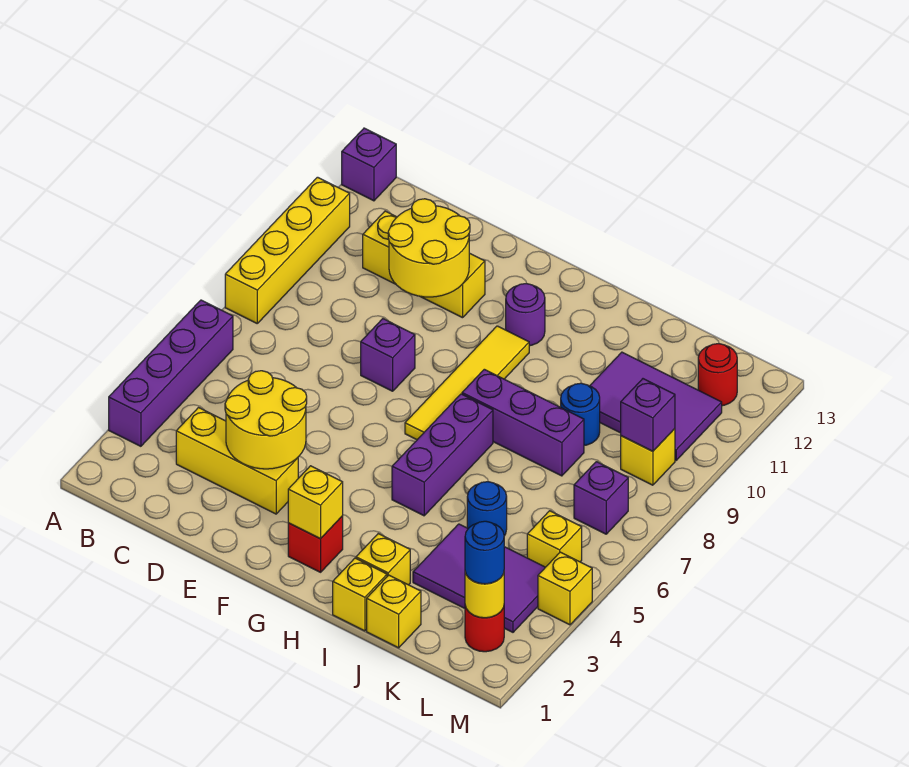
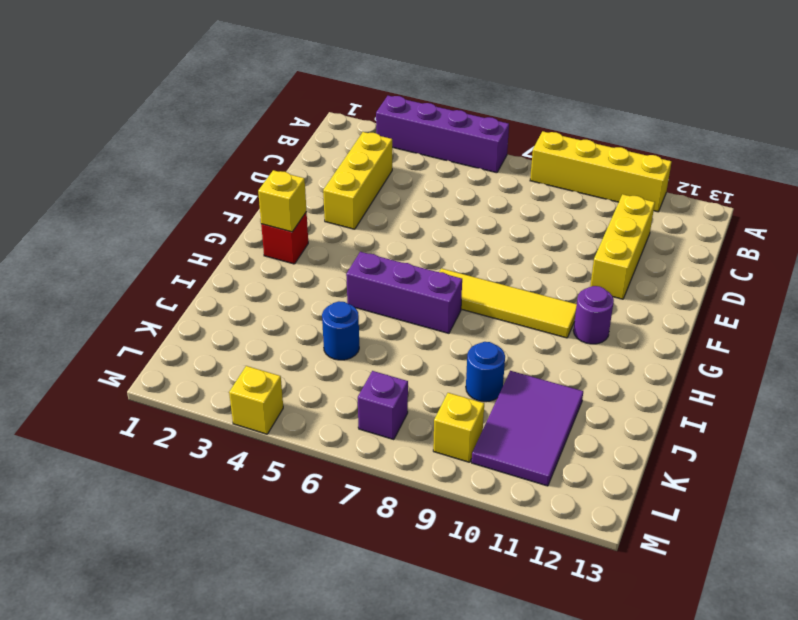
none -> purple 1x1 brick [342,128,396,201]
none -> purple 1x1 brick [361,319,415,391]
none -> purple 1x3 brick [462,369,584,476]
none -> yellow 1x1 brick [333,558,387,631]

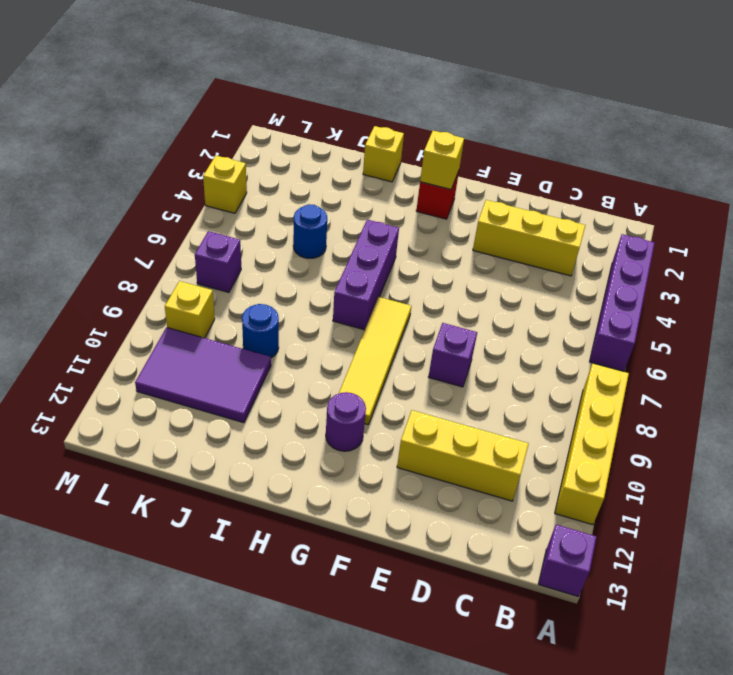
none -> purple 1x3 brick [462,369,584,476]
none -> yellow 1x1 brick [356,534,410,585]
none -> yellow 1x1 brick [367,575,421,648]
none -> purple 2x3 tile [413,524,545,632]

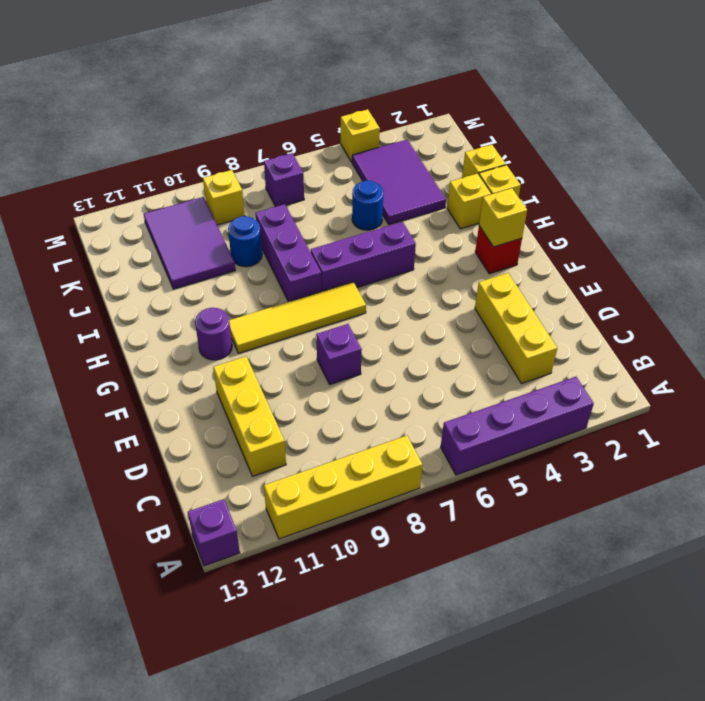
none -> red 1x1 round brick [465,606,504,652]
none -> yellow 1x1 brick [527,511,582,567]
none -> red 1x1 round brick [698,344,737,406]
none -> yellow 2x2 round brick [225,371,307,469]

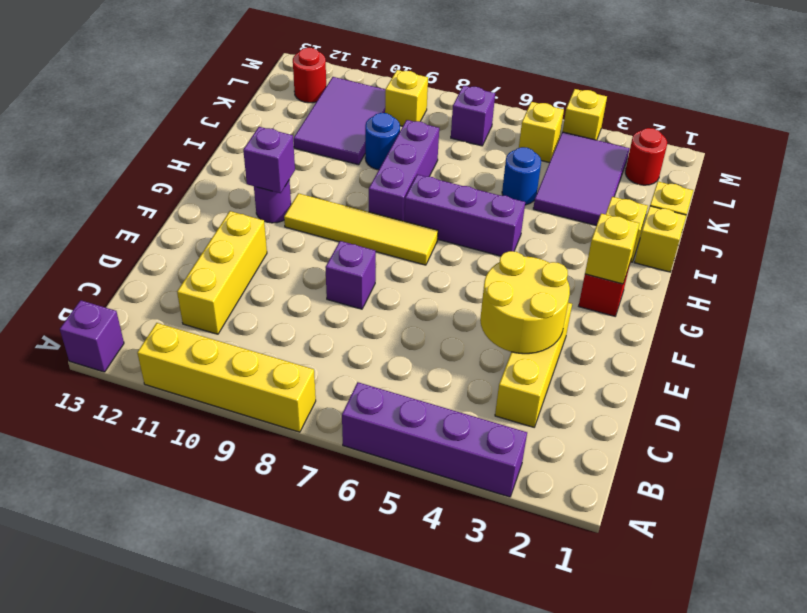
purple 1x1 brick [243,127,295,193] -> purple 1x1 brick moved to [621,379,675,451]
none -> yellow 2x2 round brick [388,199,470,297]
none -> yellow 1x1 round brick [465,572,504,618]
none -> blue 1x1 round brick [465,521,504,584]

